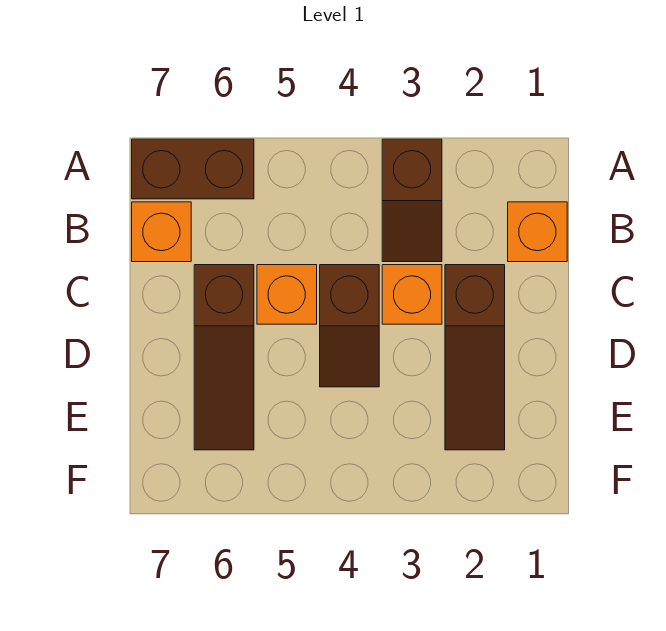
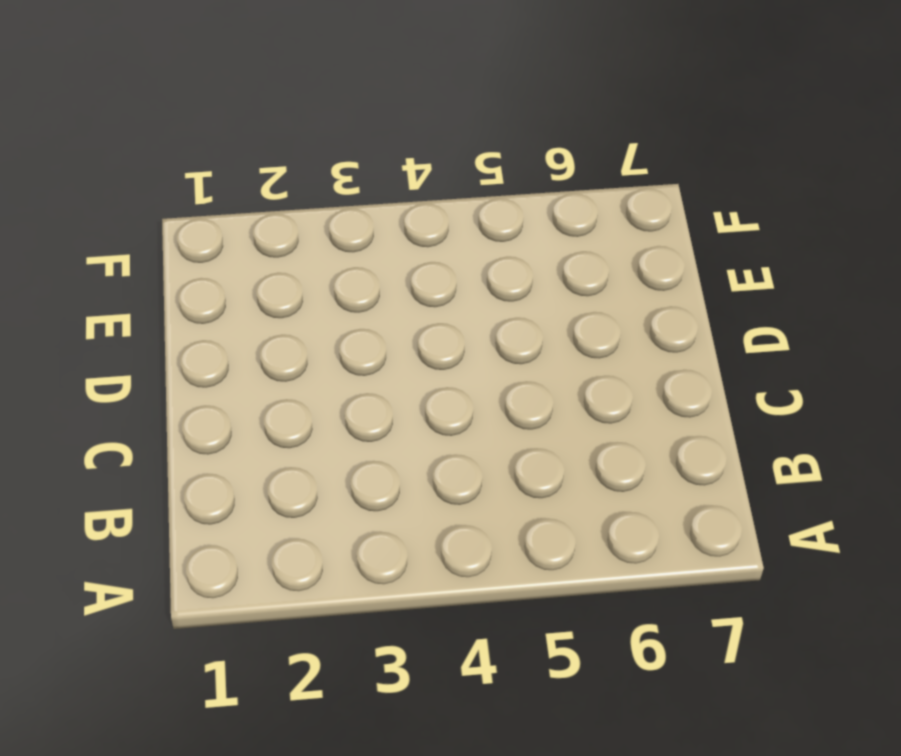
none -> brown 1x2 slope [382,139,442,262]
none -> brown 1x2 brick [132,139,254,199]

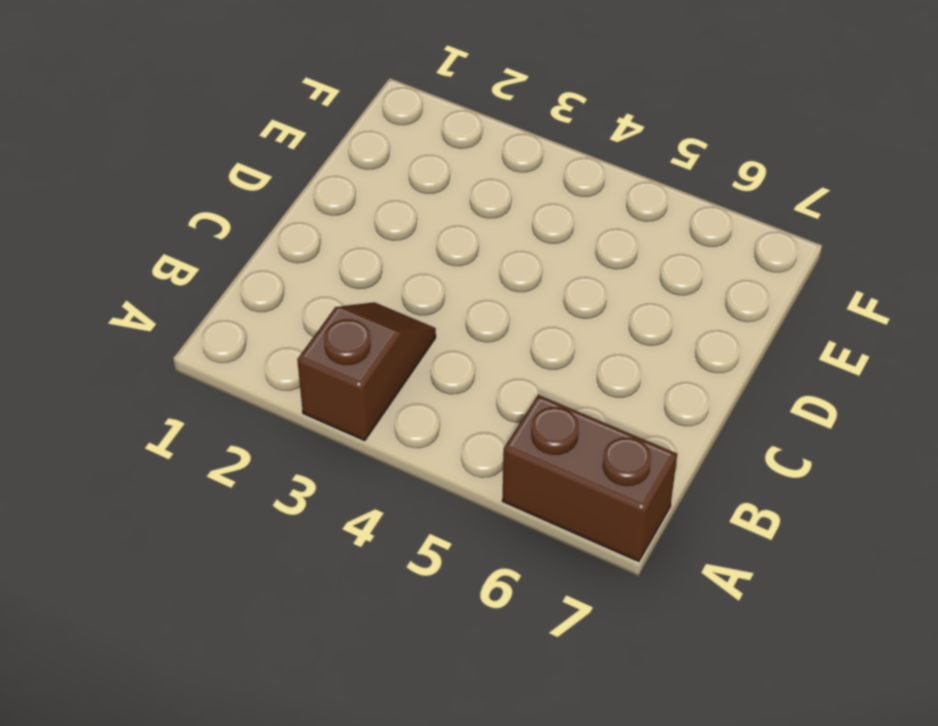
none -> orange 1x1 brick [508,202,567,262]
none -> orange 1x1 brick [132,202,191,262]

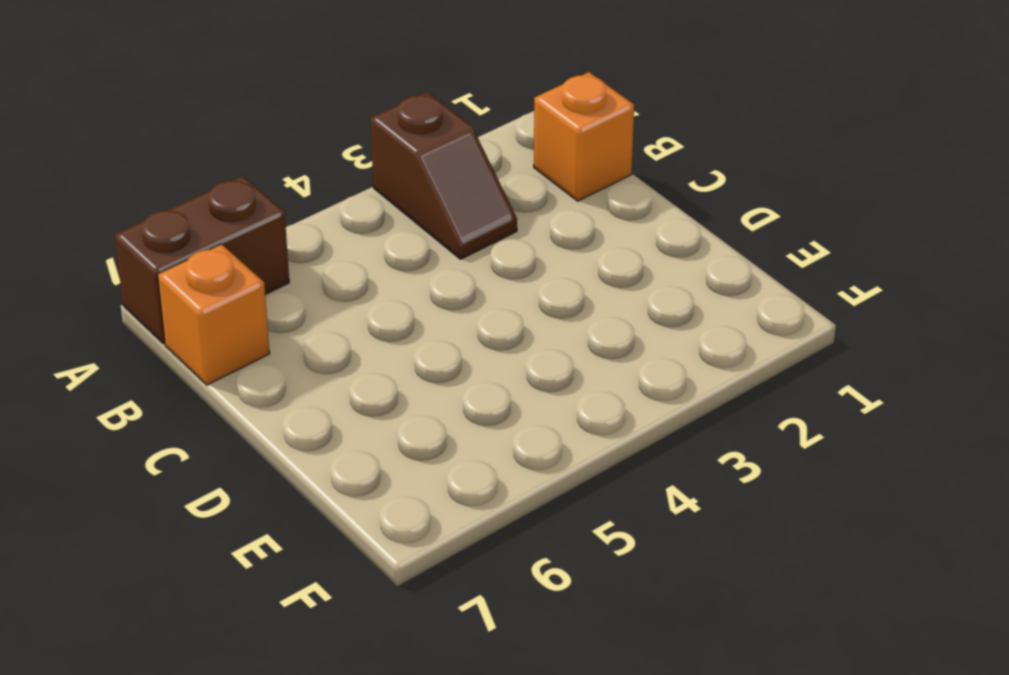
none -> brown 1x3 slope [445,265,505,450]
none -> orange 1x1 brick [382,265,442,324]

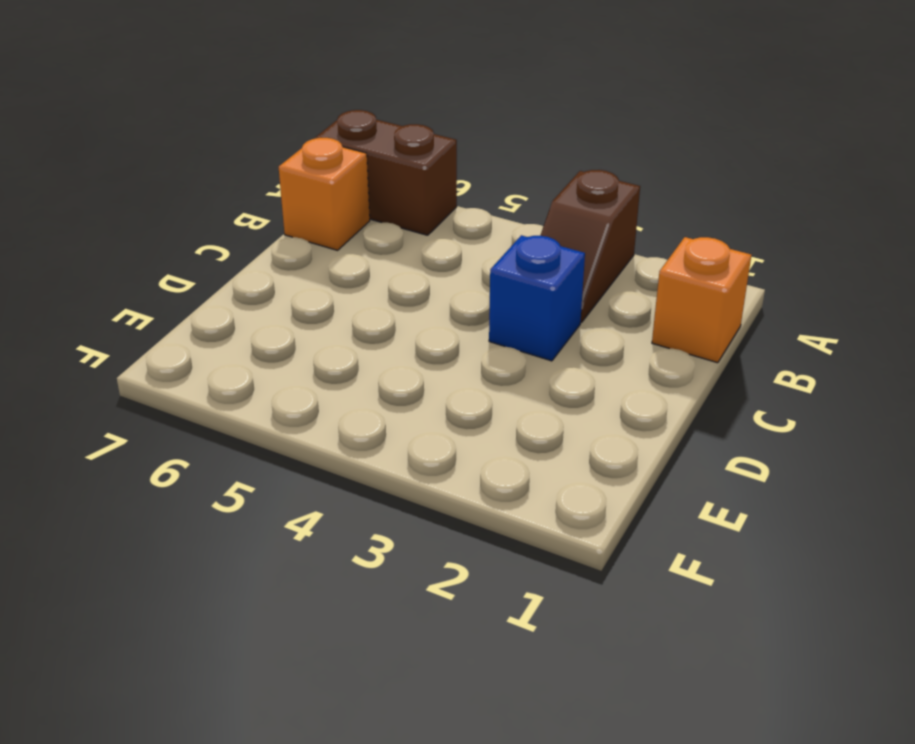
blue 1x1 brick [489,235,585,361] -> orange 1x1 brick [382,265,442,324]
none -> brown 1x3 slope [445,265,505,450]
none -> brown 1x2 slope [320,265,379,387]

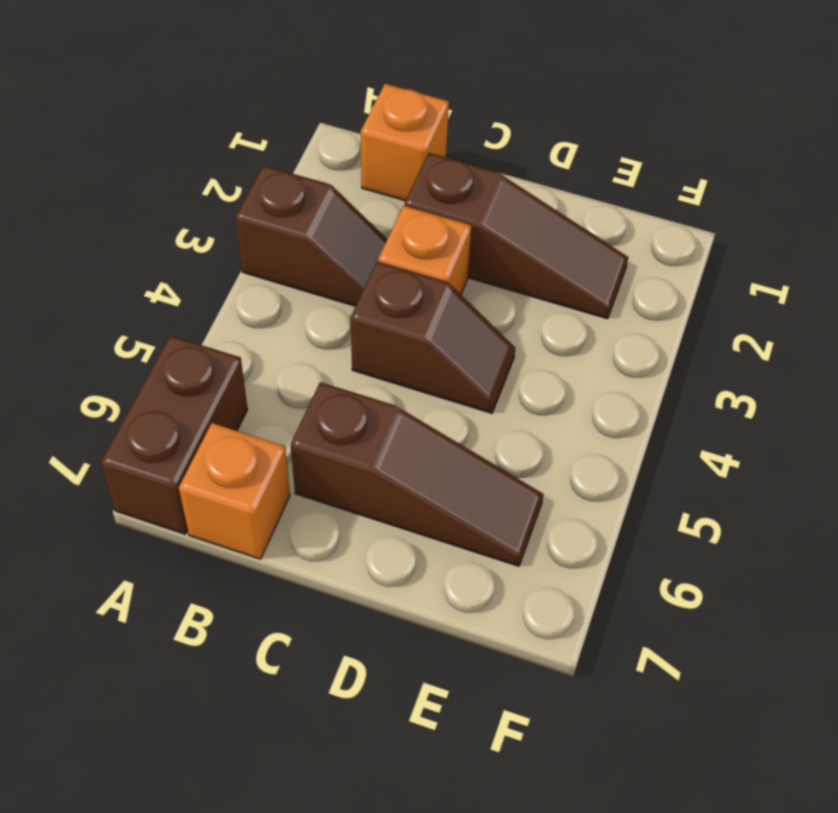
none -> orange 1x1 brick [257,265,317,324]

